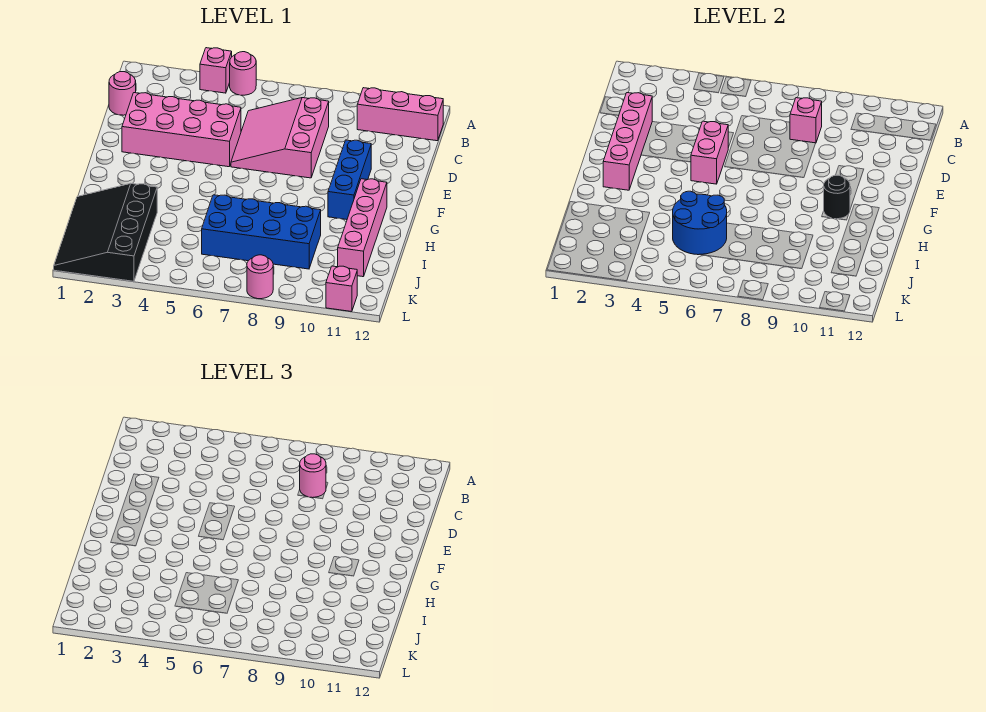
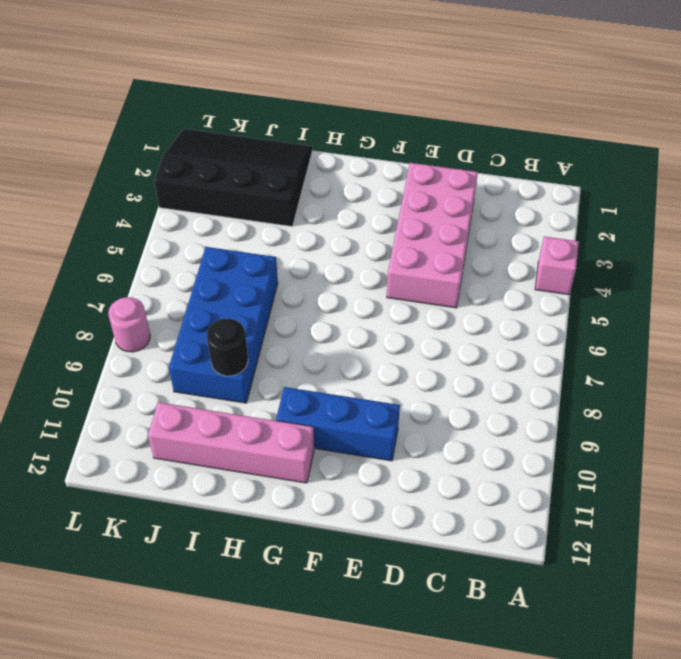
black 1x1 round brick [207,319,248,376] -> black 1x1 round brick moved to [824,175,850,219]
none -> pink 1x1 round brick [230,52,256,95]
none -> pink 1x3 brick [357,88,443,141]
none -> pink 1x1 round brick [109,72,136,115]

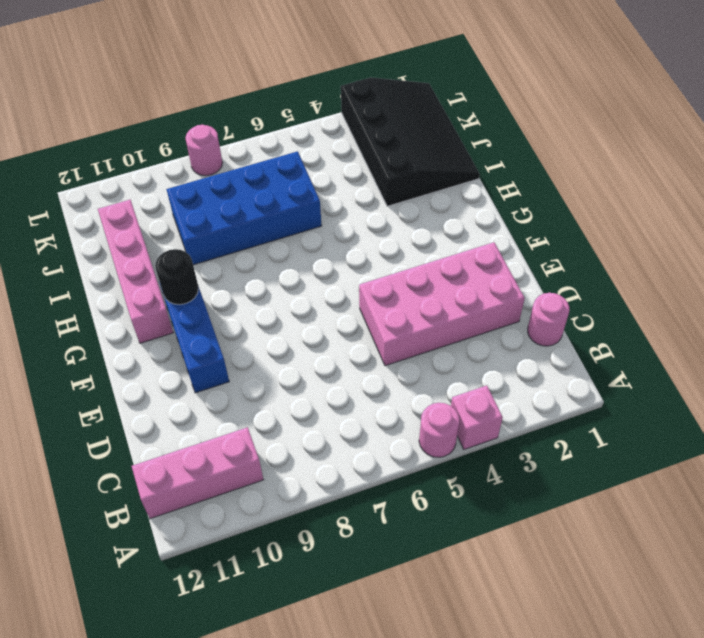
none -> pink 3x3 slope [231,98,329,178]
none -> pink 1x1 brick [326,266,357,312]
none -> pink 1x1 brick [790,98,822,143]

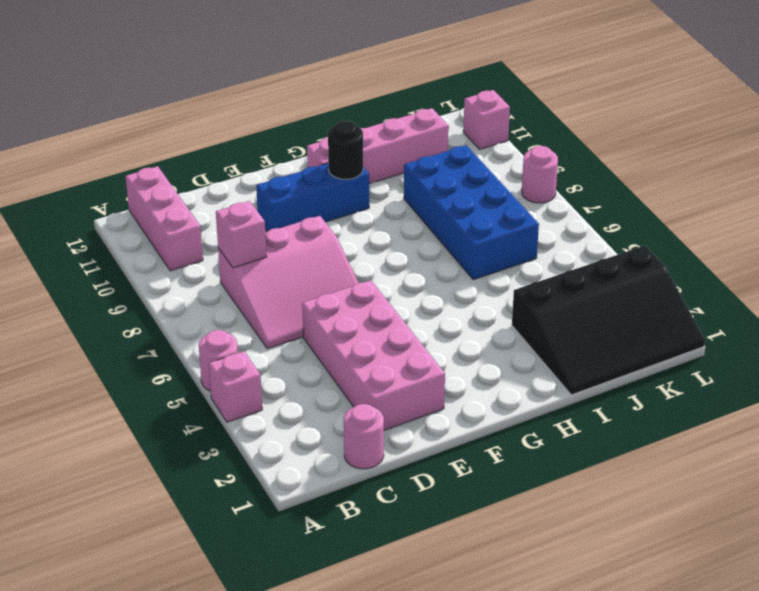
none -> pink 1x4 brick [603,93,652,190]
none -> pink 1x2 brick [691,121,728,184]
none -> blue 2x2 round brick [673,191,727,255]

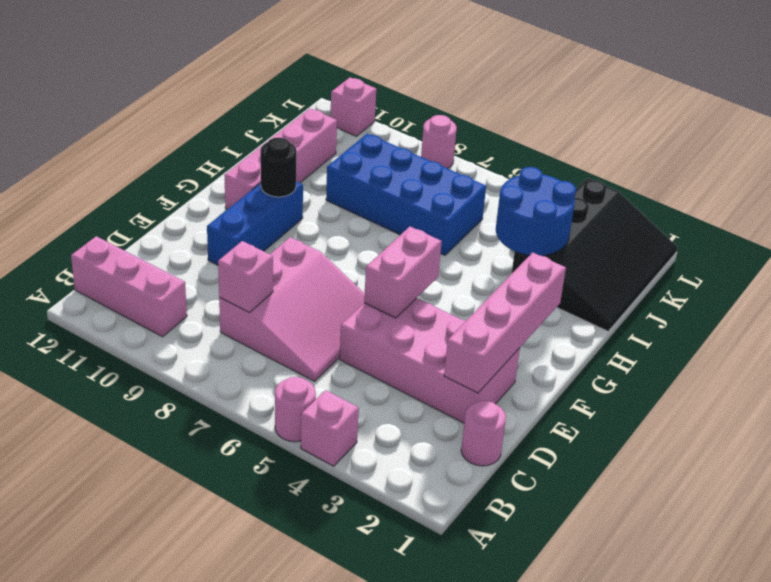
blue 2x2 round brick [496,167,576,256] -> blue 2x2 round brick moved to [673,191,727,255]
none -> pink 1x1 round brick [300,454,326,498]

